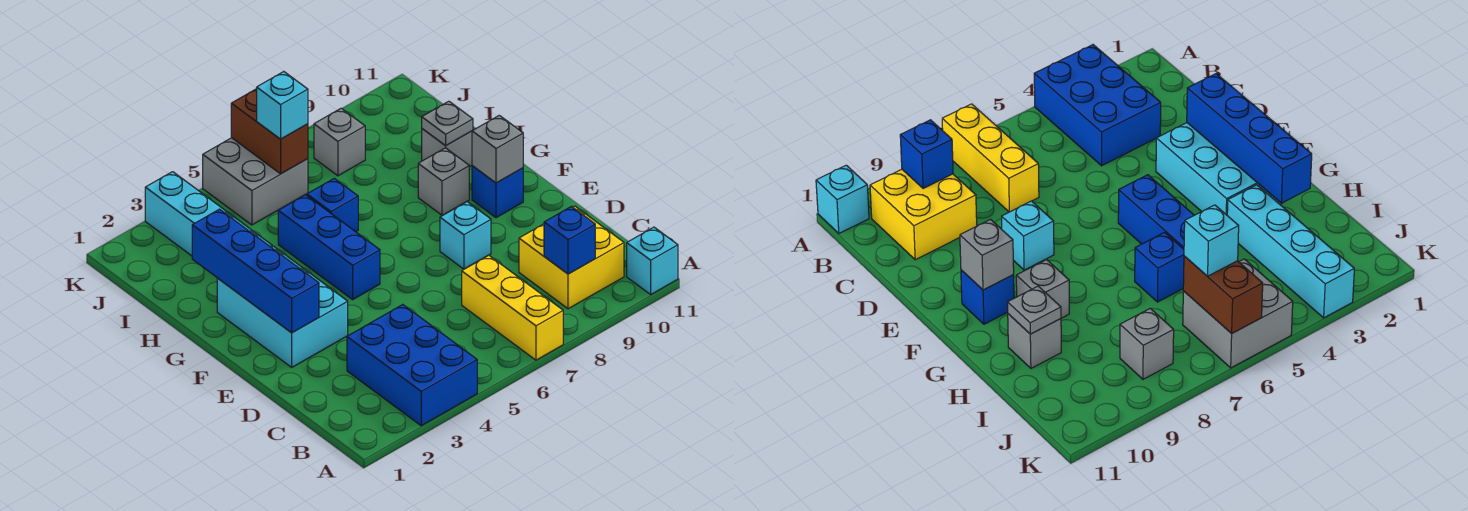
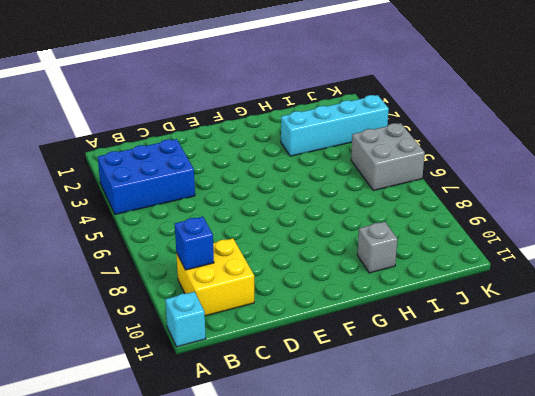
none -> yellow 1x3 brick [462,255,563,360]
none -> cyan 2x3 brick [217,246,348,367]
none -> cyan 1x1 brick [440,202,491,269]

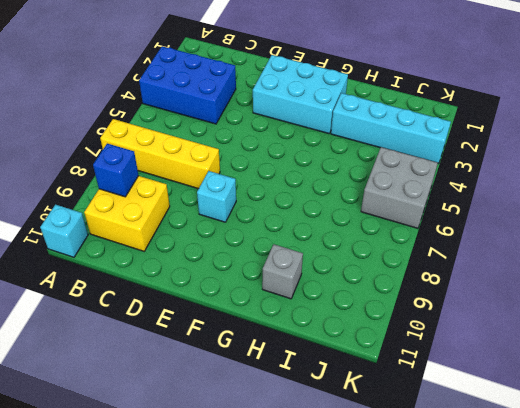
yellow 1x4 brick [100,119,220,189] -> yellow 1x3 brick [462,255,563,360]
none -> blue 1x3 brick [278,195,380,300]
none -> blue 1x1 brick [472,166,523,218]
none -> grey 1x1 brick [418,148,469,215]

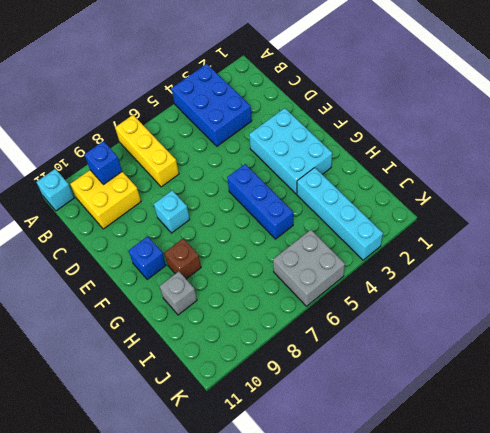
brown 1x1 brick [164,238,201,279] -> grey 1x1 brick [418,148,469,215]
none -> blue 1x1 brick [307,178,358,232]
none -> grey 1x1 brick [314,108,365,176]
none -> blue 1x4 brick [192,209,319,333]

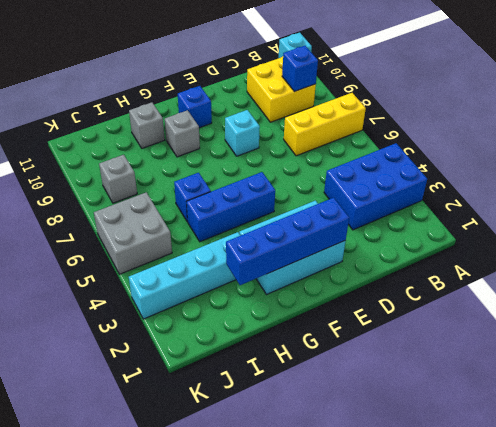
none -> grey 1x1 brick [472,115,523,183]
none -> grey 1x1 plate [422,101,473,146]
none -> brown 1x2 brick [231,89,308,174]

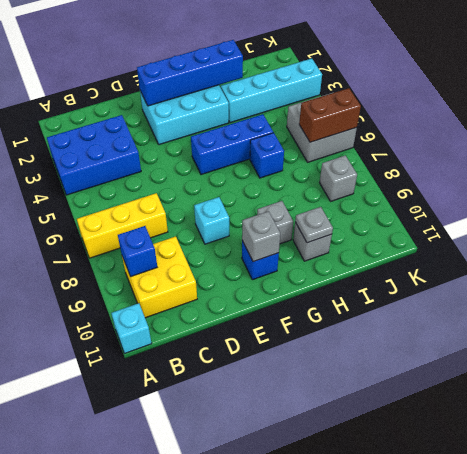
none -> cyan 1x1 brick [257,72,308,139]

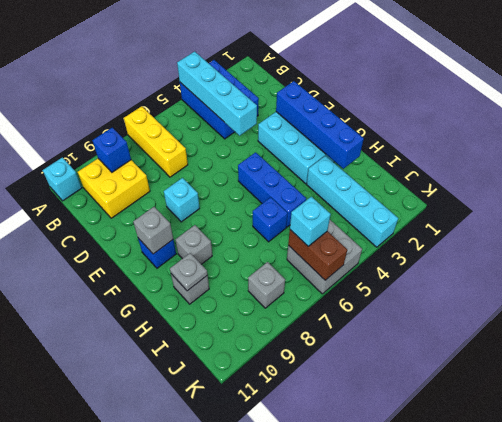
cyan 1x4 brick [177,51,257,136] -> none

